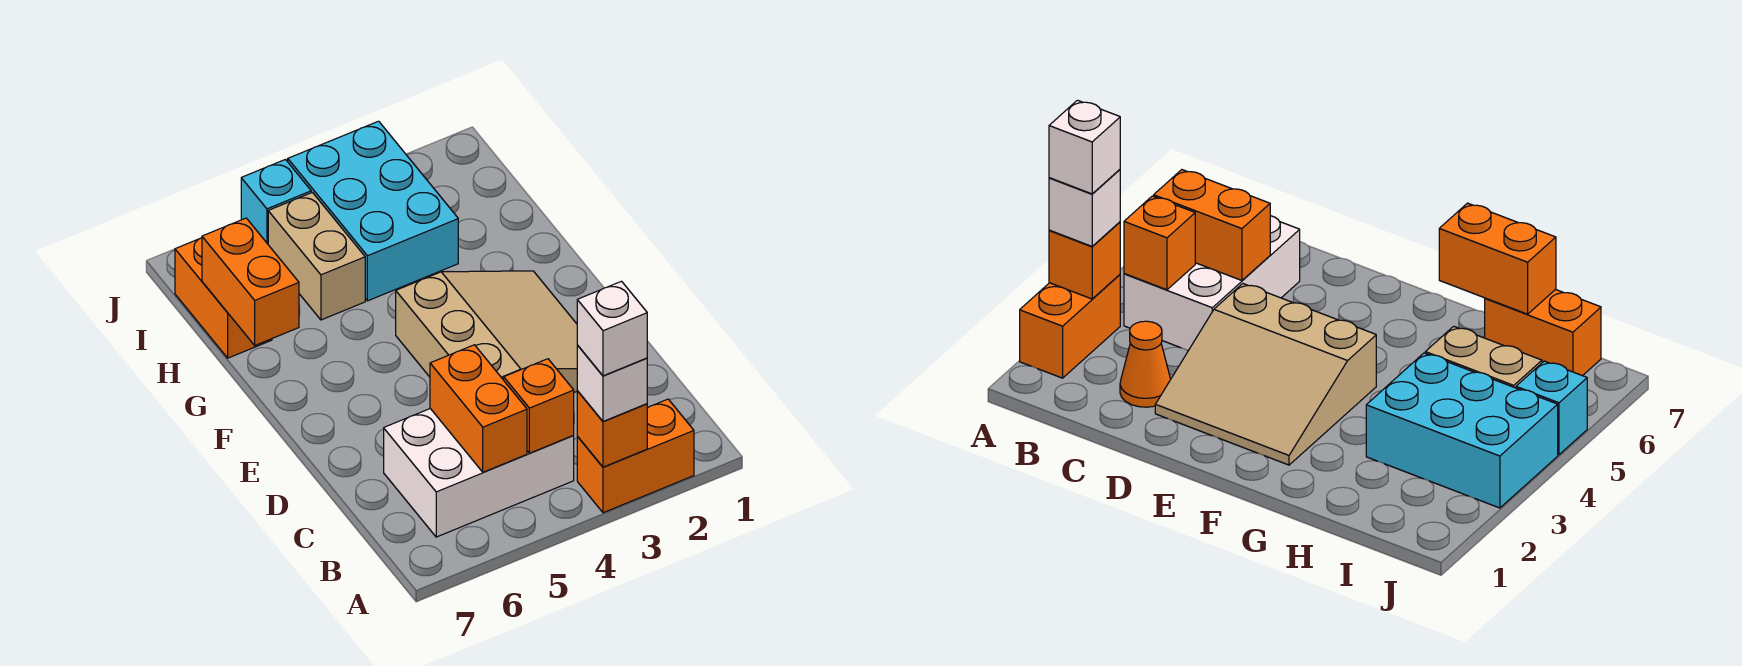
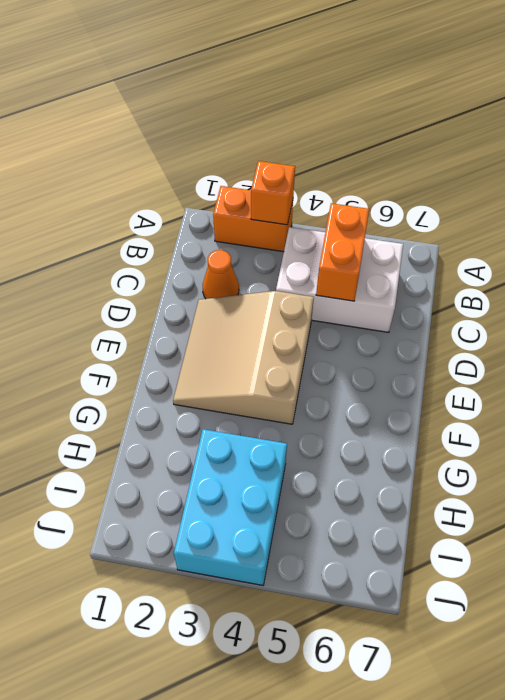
none -> tan 1x2 brick [268,193,365,320]
none -> orange 1x2 brick [175,238,272,358]
none -> cyan 1x1 brick [241,160,311,244]

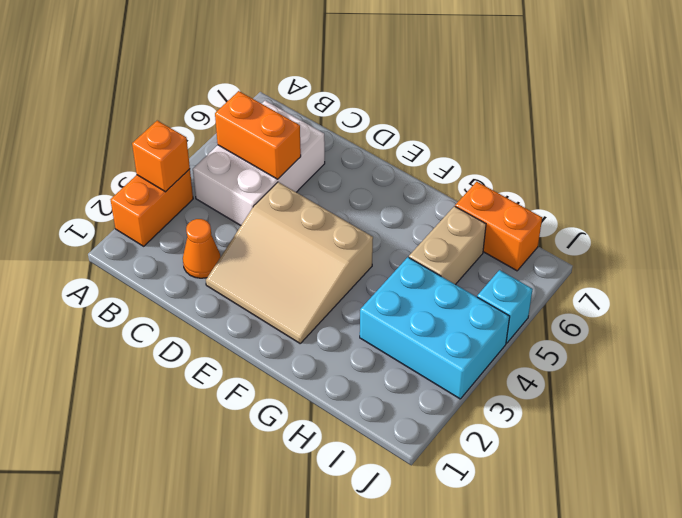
tan 1x2 brick [409,206,486,285] -> tan 1x2 brick turned to [268,193,365,320]
none -> orange 1x1 brick [504,359,574,453]
none -> orange 1x2 brick [202,218,299,345]
none -> white 1x1 brick [577,345,647,421]

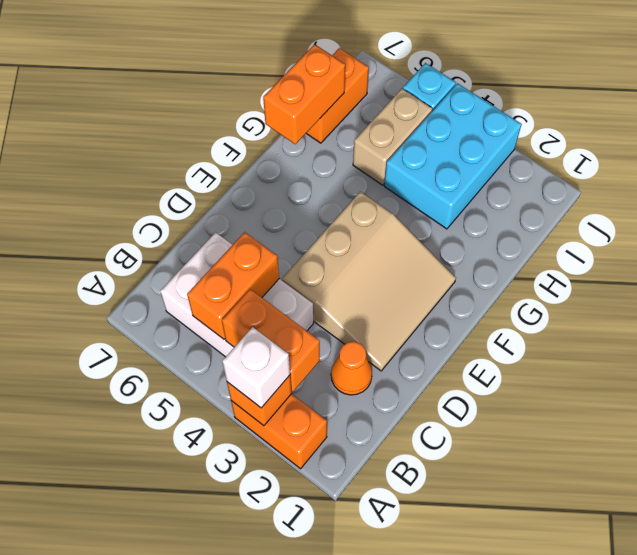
orange 1x2 brick [222,289,320,392] -> orange 1x1 brick [504,359,574,453]
none -> white 1x1 brick [577,281,647,376]

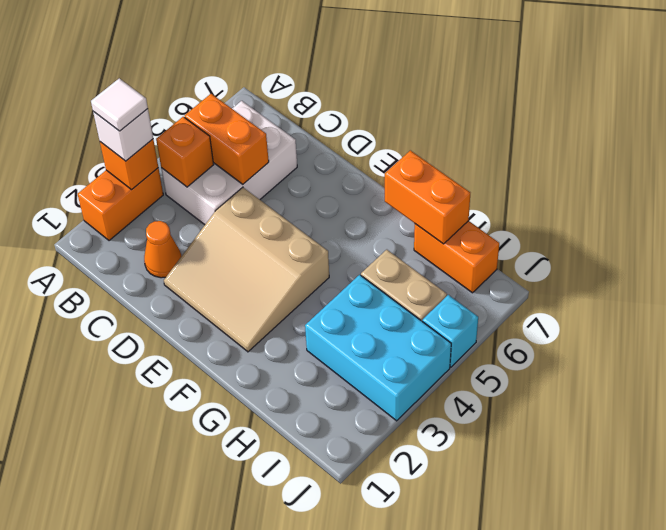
white 1x1 tile [91,78,148,131] -> white 1x1 brick [577,281,647,376]

